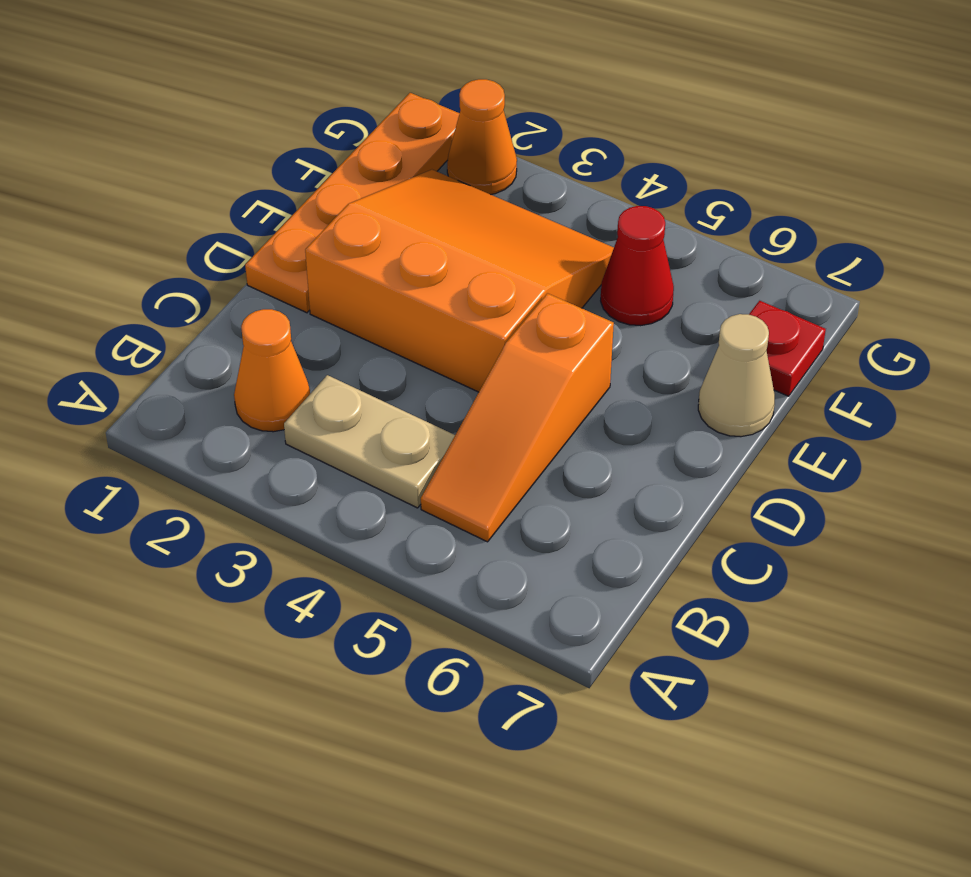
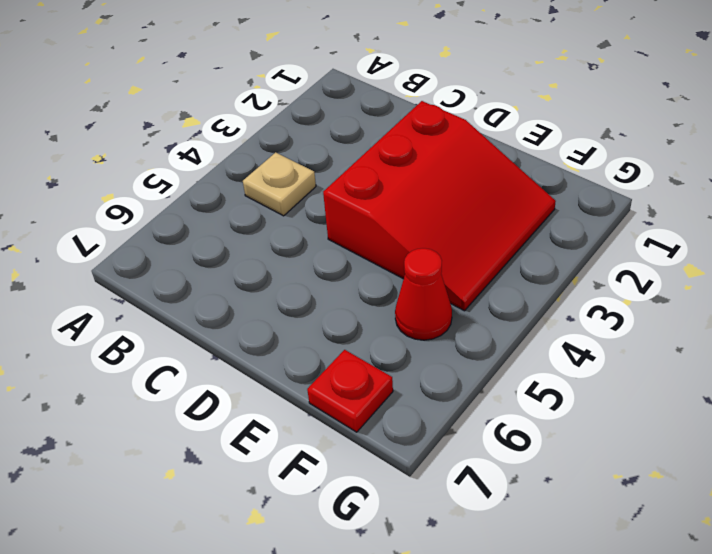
tan 1x1 plate [243,152,316,216] -> tan 1x2 plate [284,375,455,508]
red 3x3 slope [323,101,556,311] -> orange 3x3 slope [305,170,614,392]
none -> orange 1x1 cone [234,309,310,432]
none -> orange 1x3 slope [421,293,614,542]

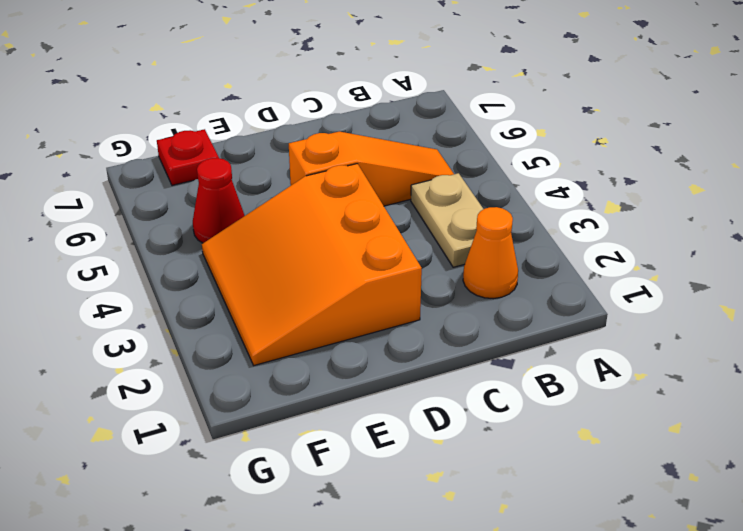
none -> orange 1x4 plate [245,93,460,313]
none -> tan 1x1 cone [698,314,775,437]

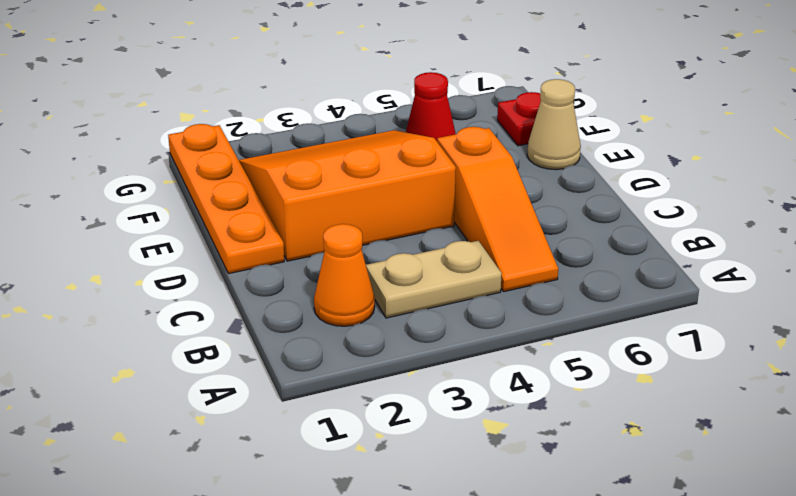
none -> orange 1x1 cone [447,79,517,195]

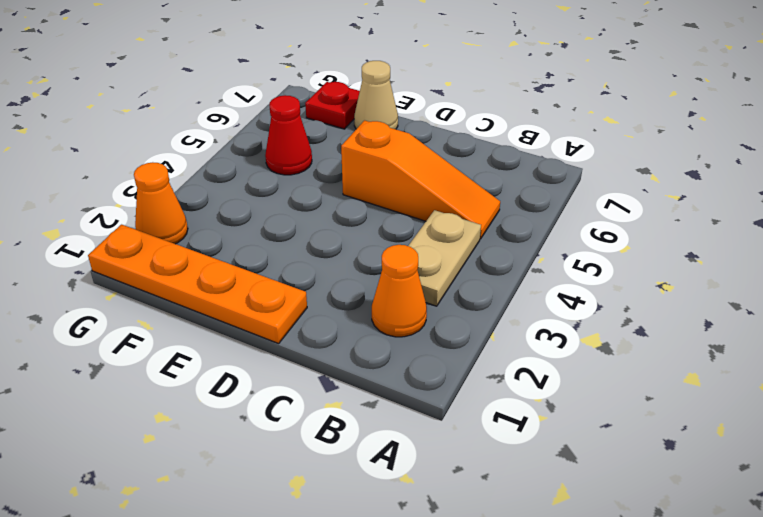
none -> orange 3x3 slope [305,170,614,392]

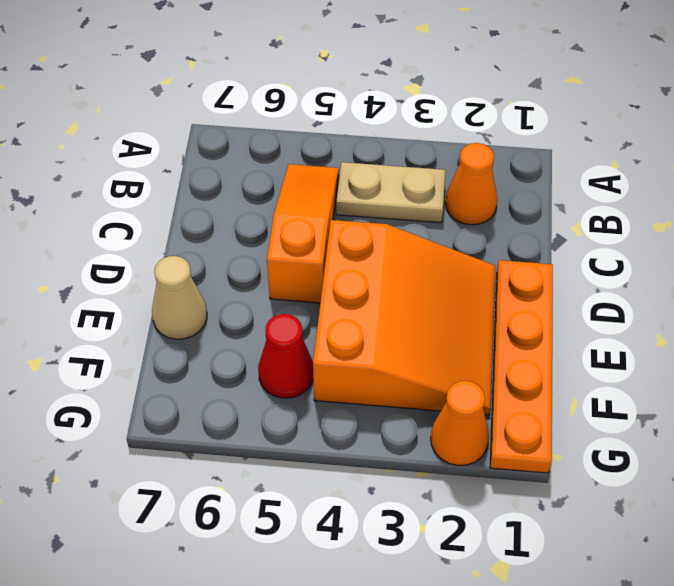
orange 3x3 slope [313,220,495,415] -> orange 3x3 slope turned to [305,170,614,392]
none -> red 1x1 plate [749,301,826,396]

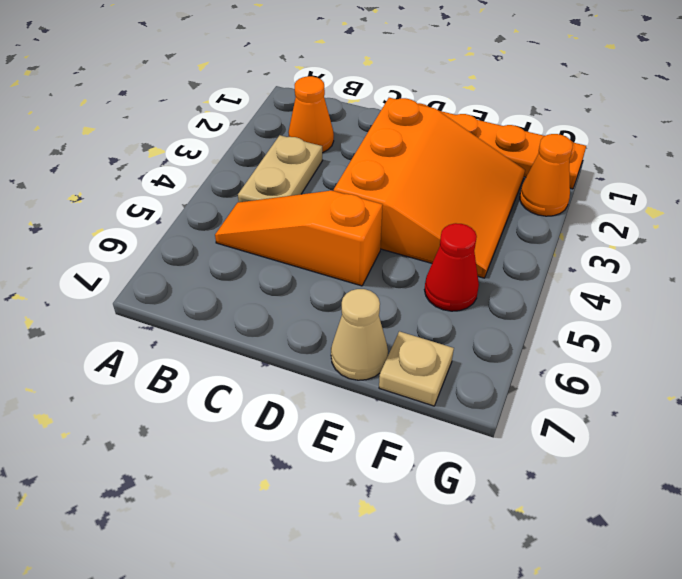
tan 1x1 plate [379,331,454,406] -> red 1x1 plate [749,301,826,396]

